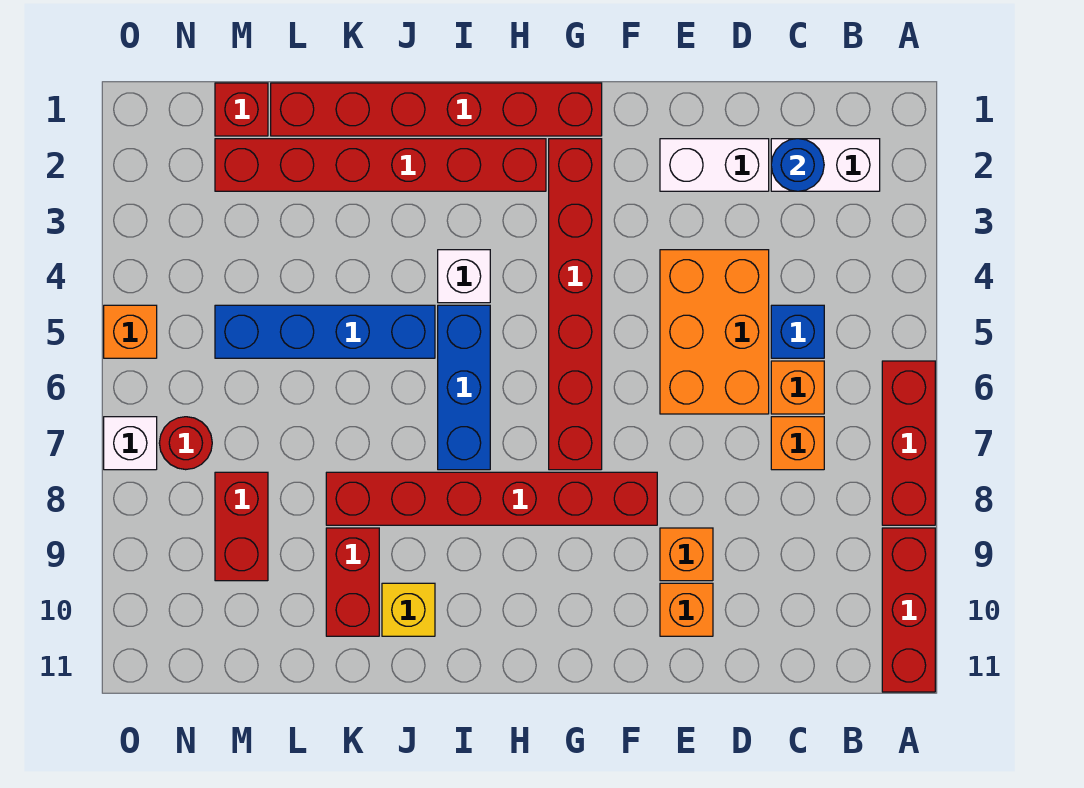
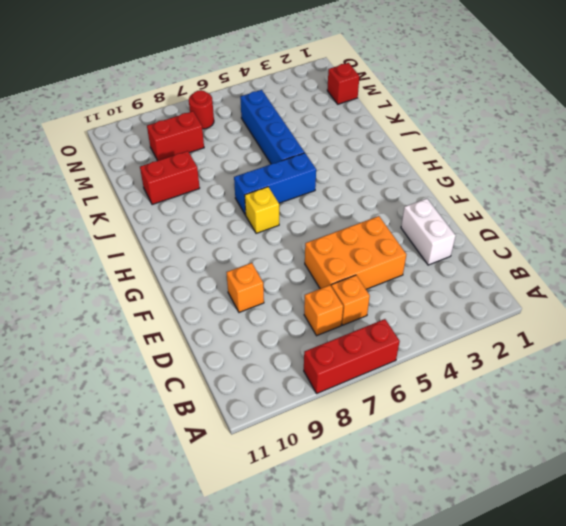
yellow 1x1 brick [245,187,279,233] -> yellow 1x1 brick moved to [382,583,435,636]
none -> red 1x3 brick [882,528,935,692]
none -> white 1x2 brick [771,139,880,191]
none -> blue 1x1 brick [771,305,824,358]

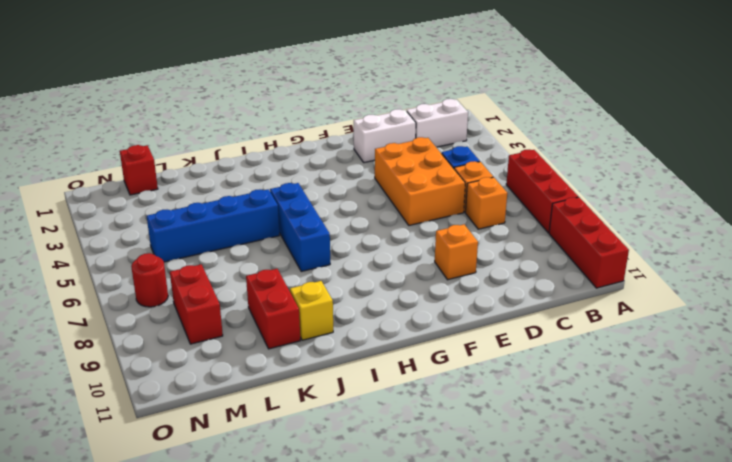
none -> orange 1x1 brick [660,583,713,636]
none -> red 1x6 brick [326,472,657,525]
none -> red 1x6 brick [271,83,602,136]

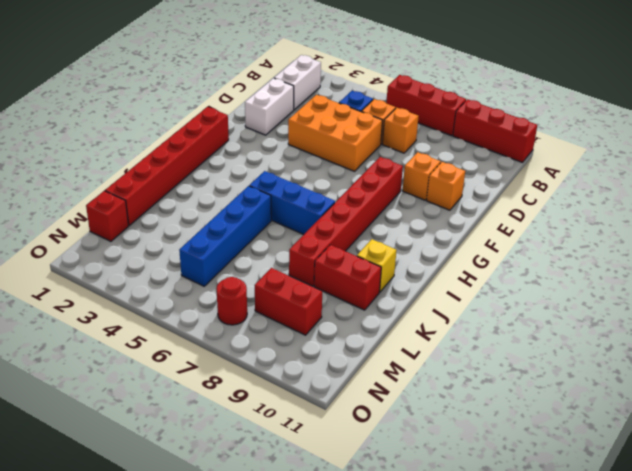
none -> red 1x6 brick [549,139,602,470]
none -> red 1x6 brick [215,139,546,191]
none -> white 1x1 brick [438,250,490,303]

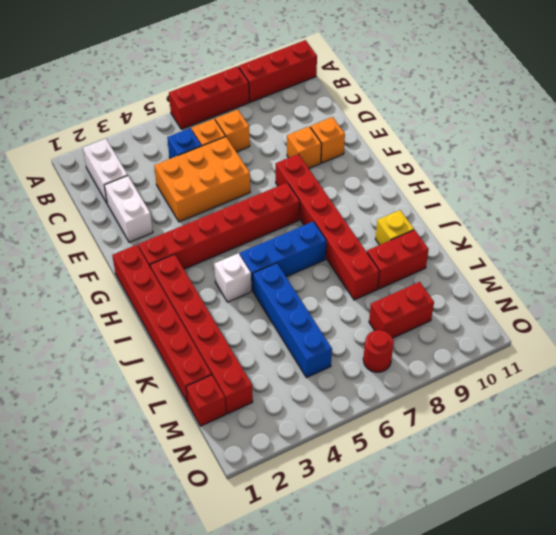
none -> orange 1x1 brick [104,305,157,358]
none -> white 1x1 brick [104,417,157,470]
none -> blue 1x1 round brick [771,139,824,191]

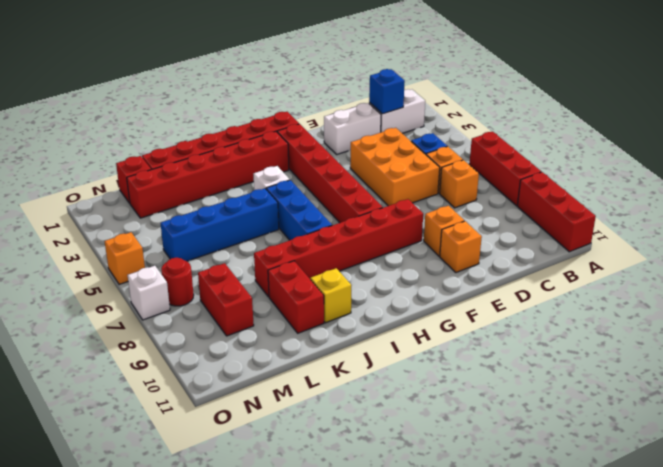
blue 1x1 brick [369,69,405,114] -> blue 1x1 round brick [771,139,824,191]

